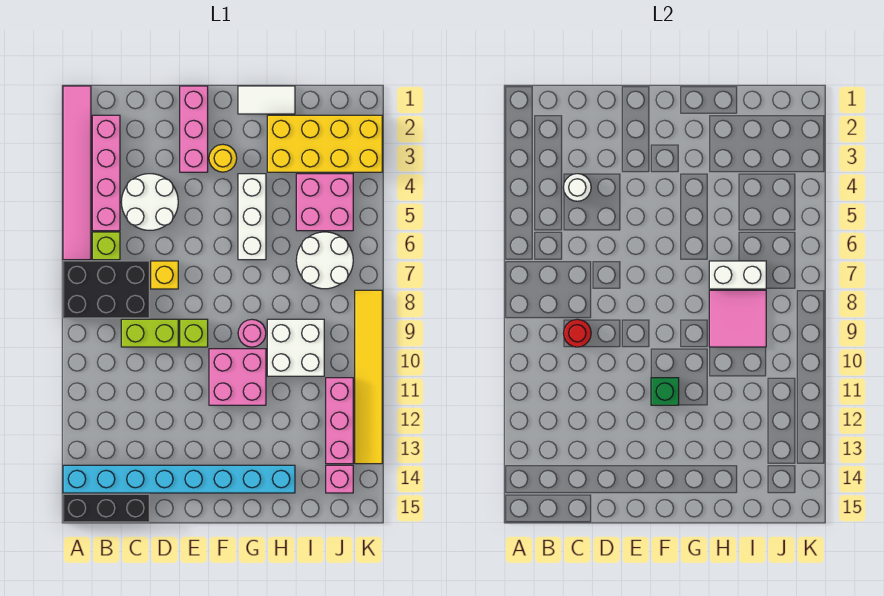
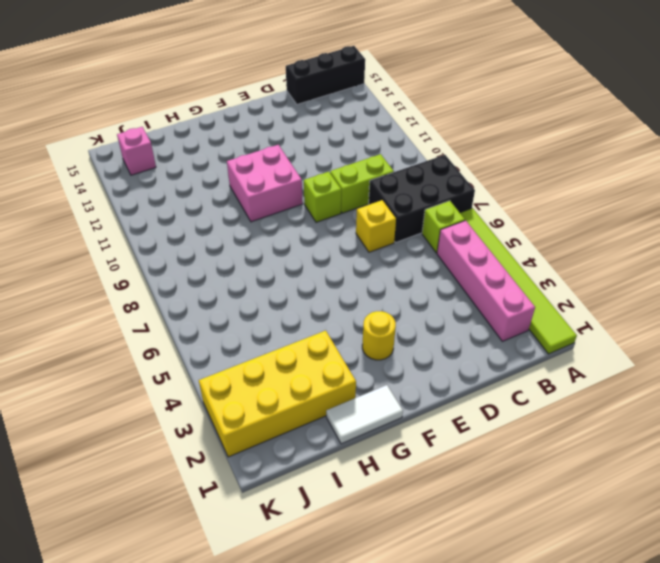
lime 1x6 tile [460,208,577,354] -> pink 1x6 tile [63,86,91,260]
none -> cyan 1x8 brick [63,465,295,493]
none -> white 2x2 round brick [121,174,178,230]
none -> pink 1x3 brick [180,86,208,172]

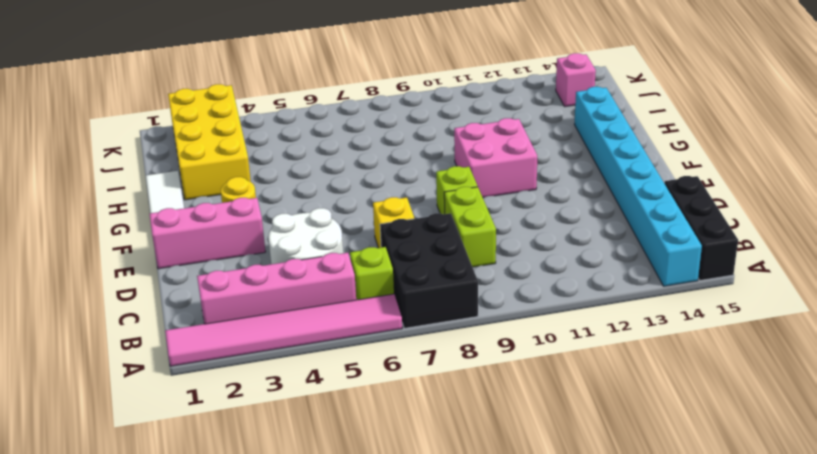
none -> white 1x3 brick [238,174,266,260]
none -> pink 1x1 round brick [238,319,266,347]
none -> white 2x2 brick [267,319,324,376]

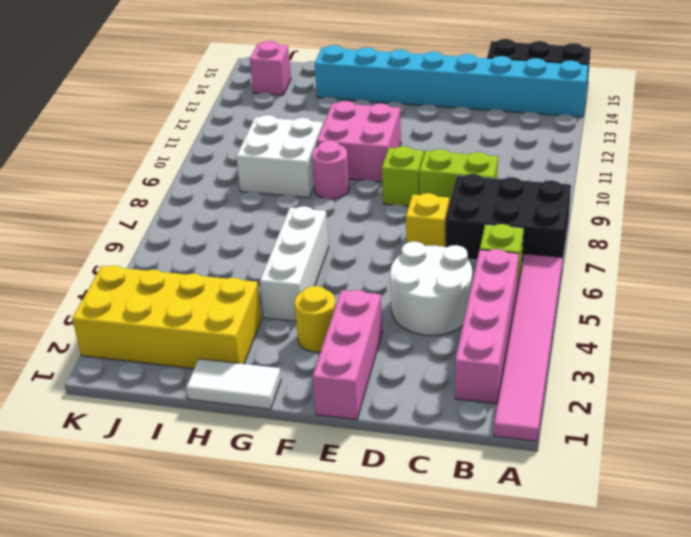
none -> pink 2x2 brick [296,174,353,231]
none -> white 2x2 round brick [296,232,353,289]
none -> pink 1x3 brick [326,378,353,464]

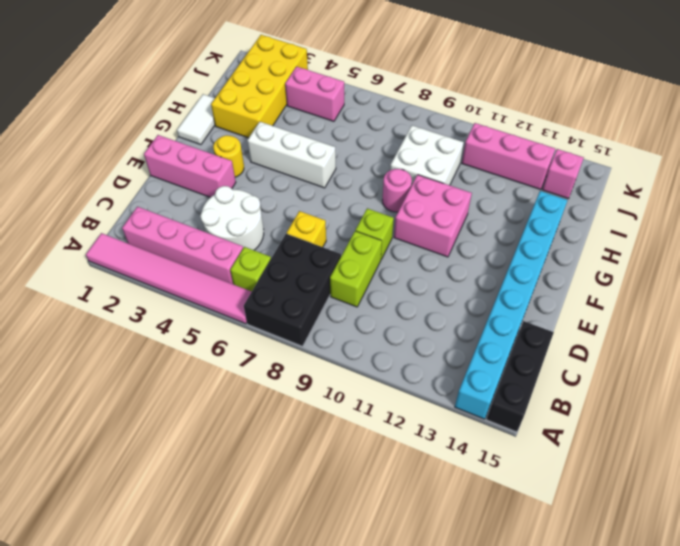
pink 1x2 brick [285,67,344,121] -> pink 2x2 brick [296,174,353,231]
none -> white 2x2 round brick [296,232,353,289]
none -> yellow 1x6 tile [355,290,382,464]
none -> white 1x1 round brick [563,174,591,201]

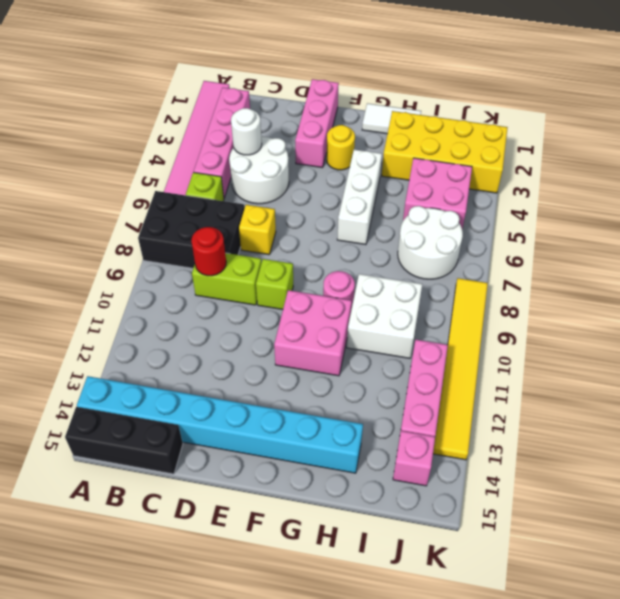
none -> green 1x1 brick [651,378,679,405]
none -> white 1x2 brick [709,261,766,289]
none -> pink 2x2 tile [709,290,766,347]

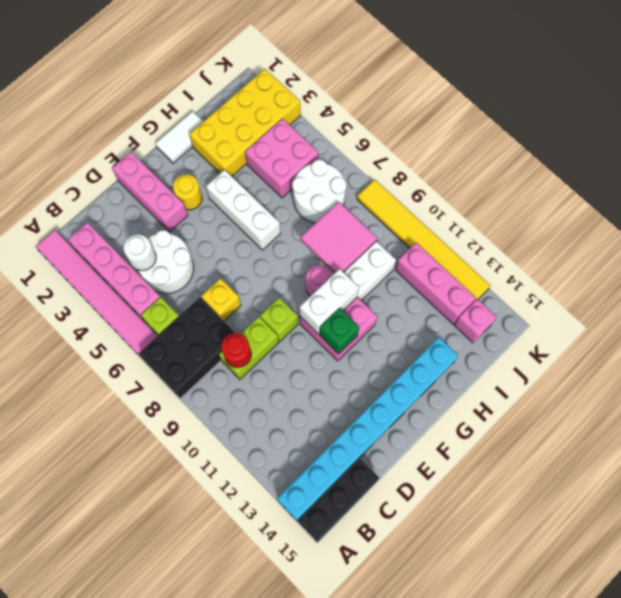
white 1x2 brick [299,269,359,334] -> white 1x2 brick moved to [709,261,766,289]

